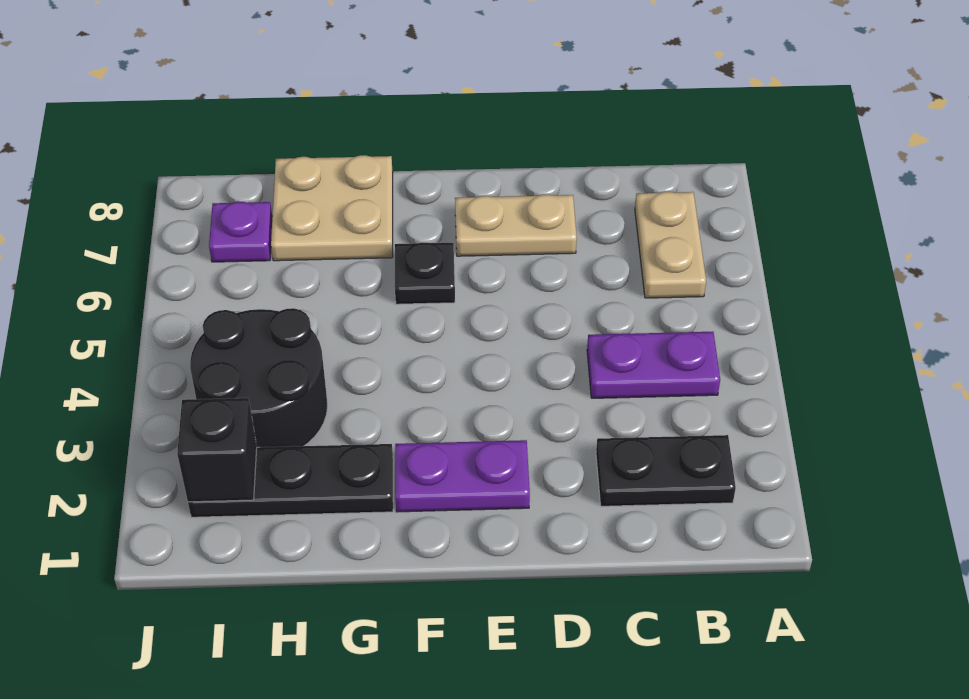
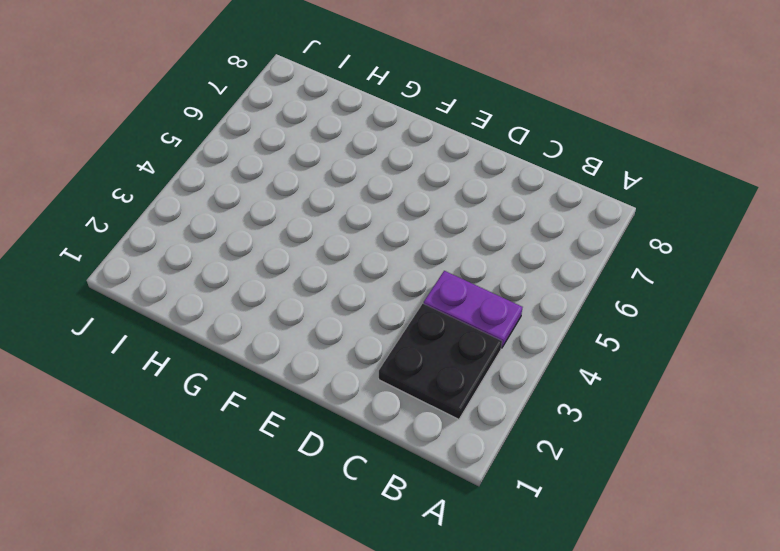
black 2x2 plate [379,304,502,419] -> black 1x2 plate [596,435,736,506]
none -> tan 1x2 plate [635,192,706,298]
none -> tan 1x2 plate [455,195,577,256]

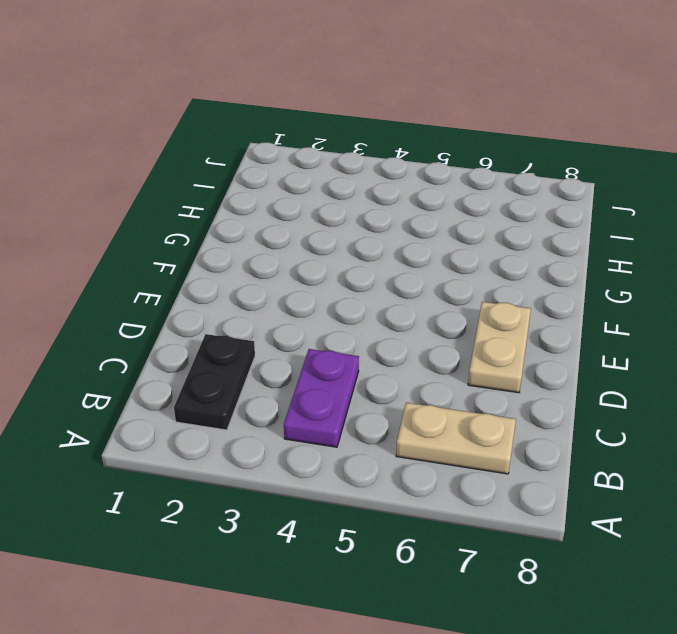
none -> purple 1x2 plate [395,440,530,512]
none -> black 1x1 plate [395,243,455,304]

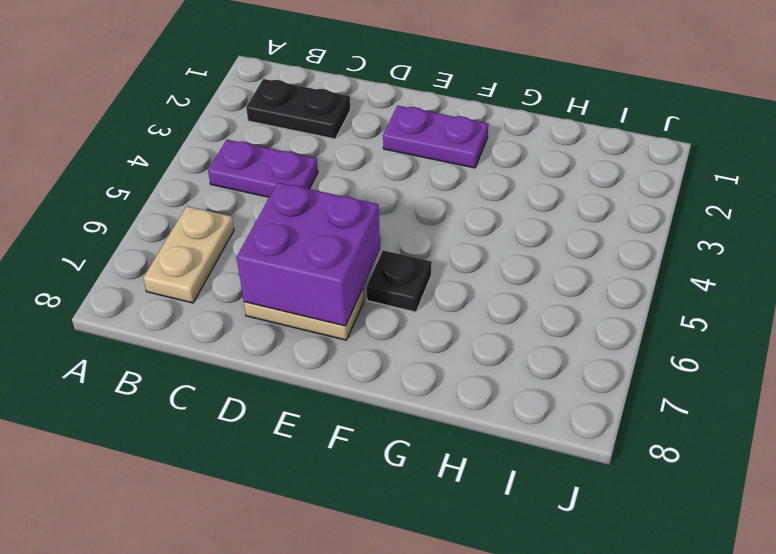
purple 2x2 brick [237,182,380,326] -> none
none -> black 1x3 plate [188,444,393,517]
none -> tan 2x2 plate [271,155,393,261]

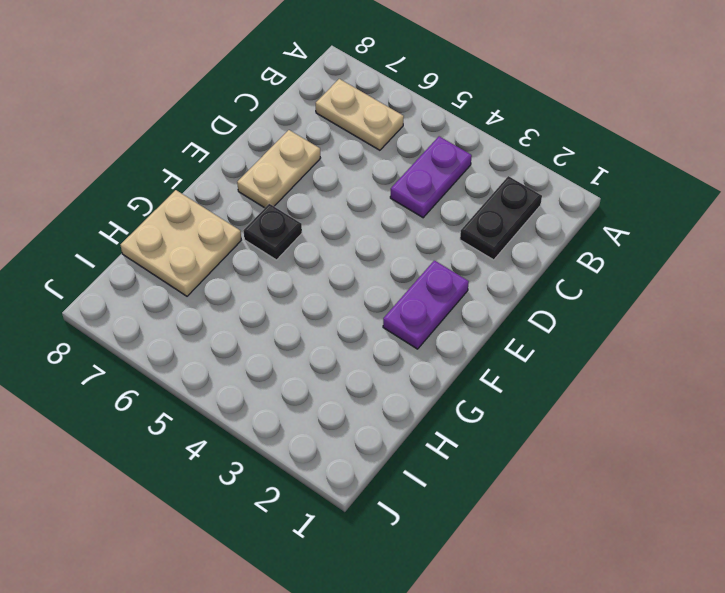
none -> black 1x3 plate [188,444,393,517]
none -> black 2x2 round brick [190,308,328,447]

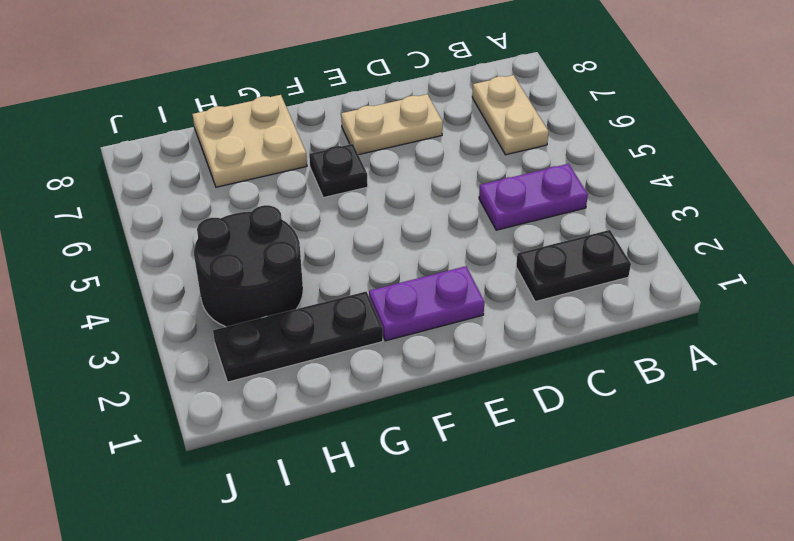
none -> purple 1x1 plate [209,202,272,262]
none -> black 1x1 brick [177,398,257,502]

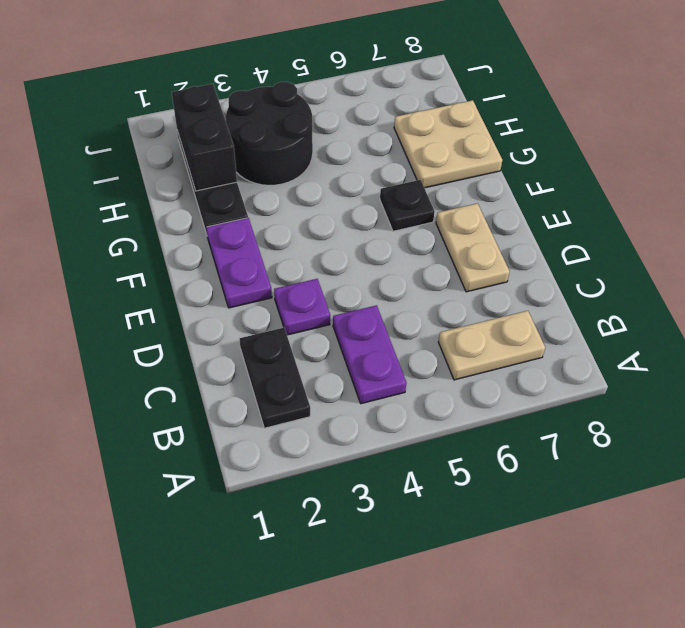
purple 1x1 plate [274,279,330,335] -> purple 1x1 plate moved to [209,202,272,262]
black 1x2 brick [172,84,237,191] -> black 1x1 brick [177,398,257,502]

